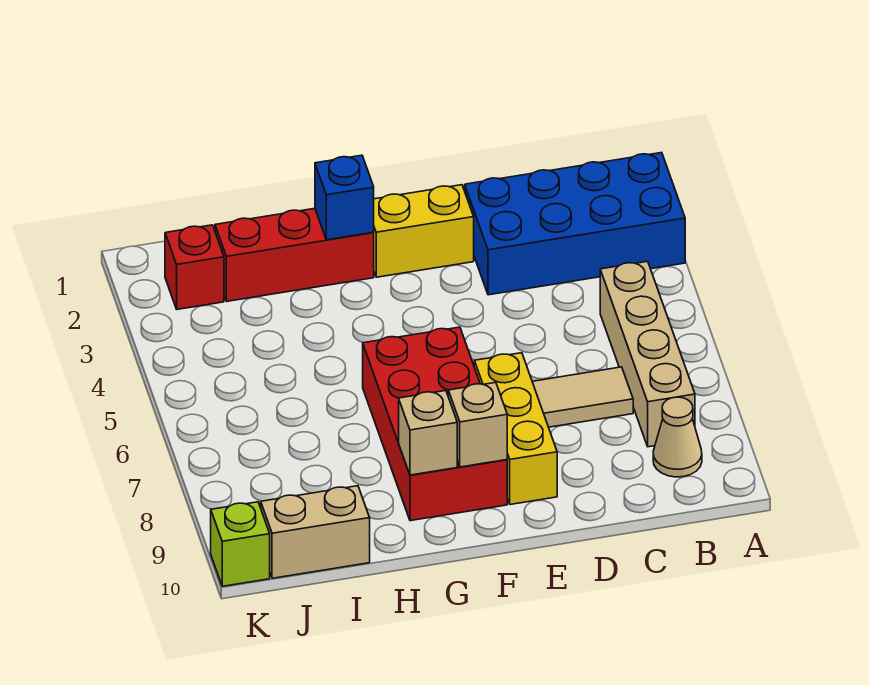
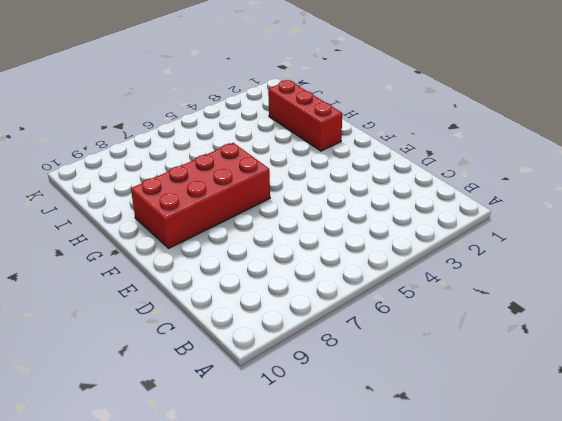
none -> blue 2x4 brick [465,153,685,295]
none -> tan 1x4 brick [600,261,695,447]
none -> tan 1x1 cone [653,397,702,477]

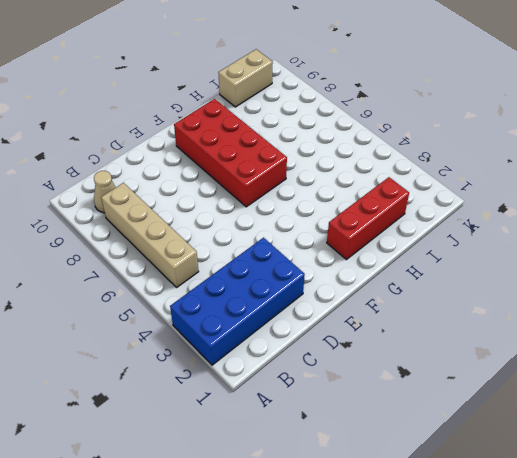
none -> tan 1x2 tile [532,367,633,427]
none -> yellow 1x2 brick [374,185,474,277]
none -> yellow 1x3 brick [474,353,557,505]

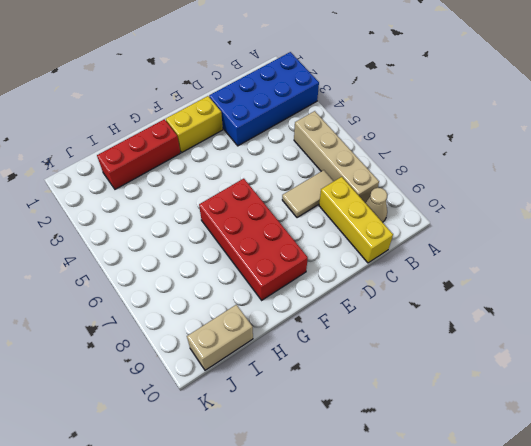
yellow 1x3 brick [319,177,393,263] -> yellow 1x3 brick moved to [474,353,557,505]
none -> red 1x1 brick [165,225,224,309]
none -> lime 1x1 brick [211,502,270,586]
none -> tan 1x1 brick [448,382,507,467]

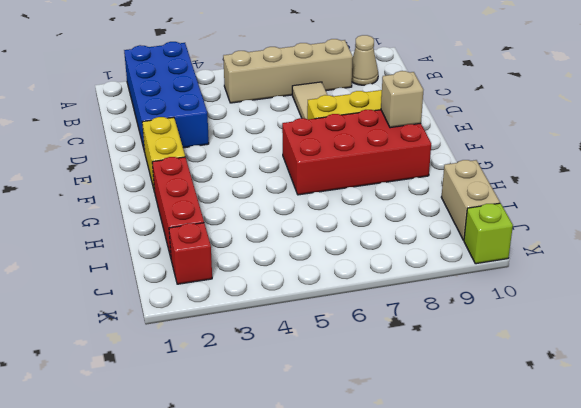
none -> blue 1x1 brick [315,155,374,240]
none -> tan 1x1 brick [399,391,457,475]

